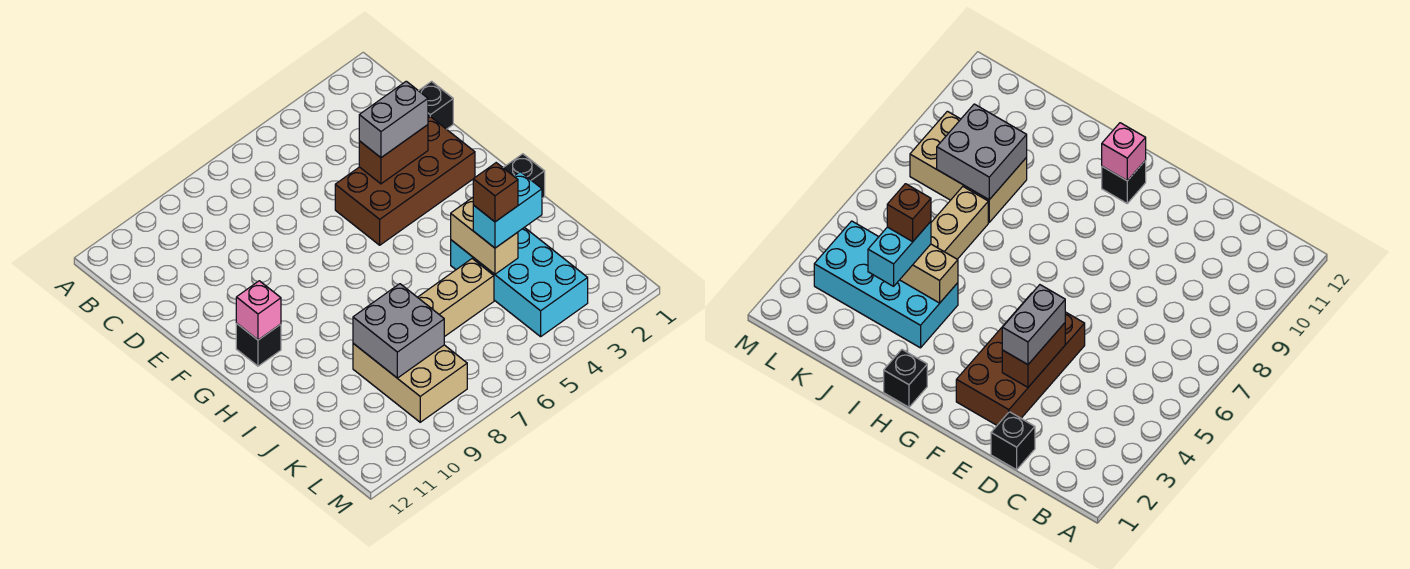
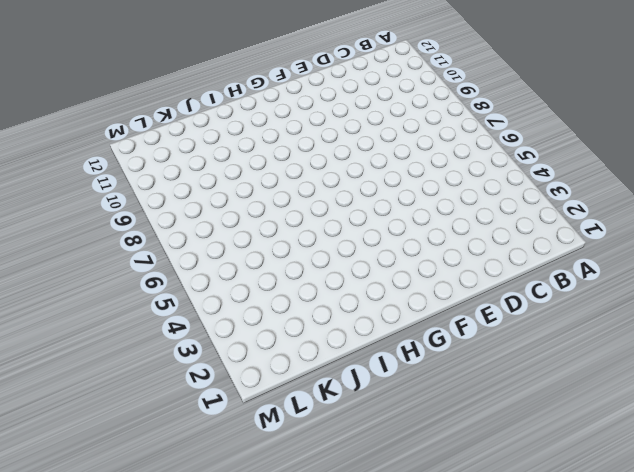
none -> black 1x1 brick [419,81,453,129]
none -> brown 2x4 brick [335,117,475,245]
none -> black 1x1 brick [236,323,281,366]

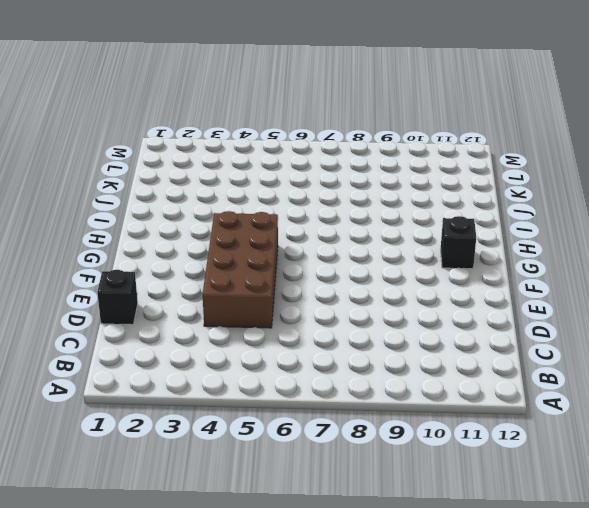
brown 2x4 brick [203,211,278,328] -> brown 2x4 brick turned to [335,117,475,245]
none -> black 1x1 brick [503,154,545,198]
none -> cyan 2x4 brick [451,227,588,337]
none -> tan 1x3 brick [418,259,494,337]

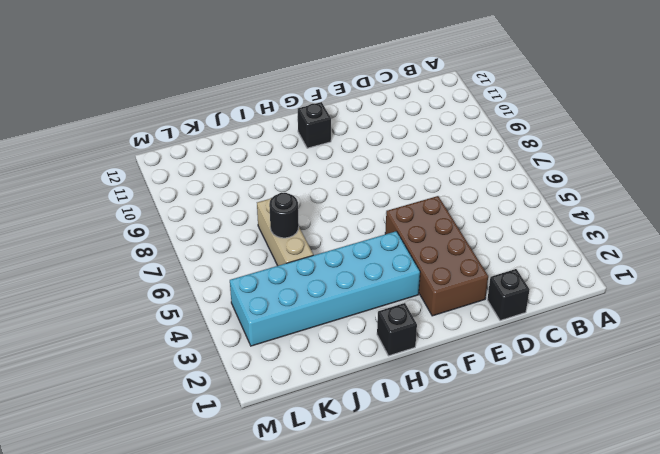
cyan 2x6 brick [230,231,420,346] -> cyan 2x4 brick [451,227,588,337]
black 1x1 round brick [269,193,299,238] -> none
none -> tan 2x3 brick [353,343,467,422]
none -> brown 1x2 brick [359,125,428,184]
none -> pink 1x1 brick [236,281,281,340]

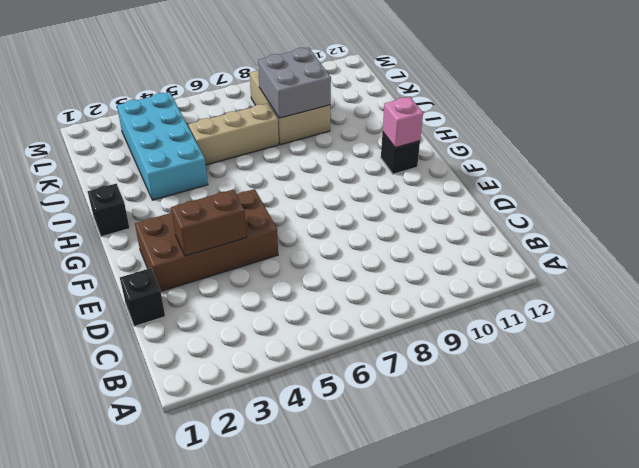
none -> tan 1x2 brick [451,198,518,274]
none -> grey 1x2 brick [359,81,428,158]
none -> cyan 1x2 brick [473,172,542,248]

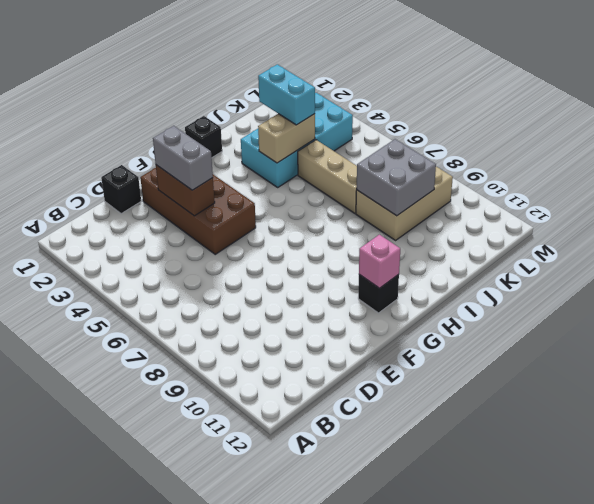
none -> brown 1x1 brick [473,163,518,222]

